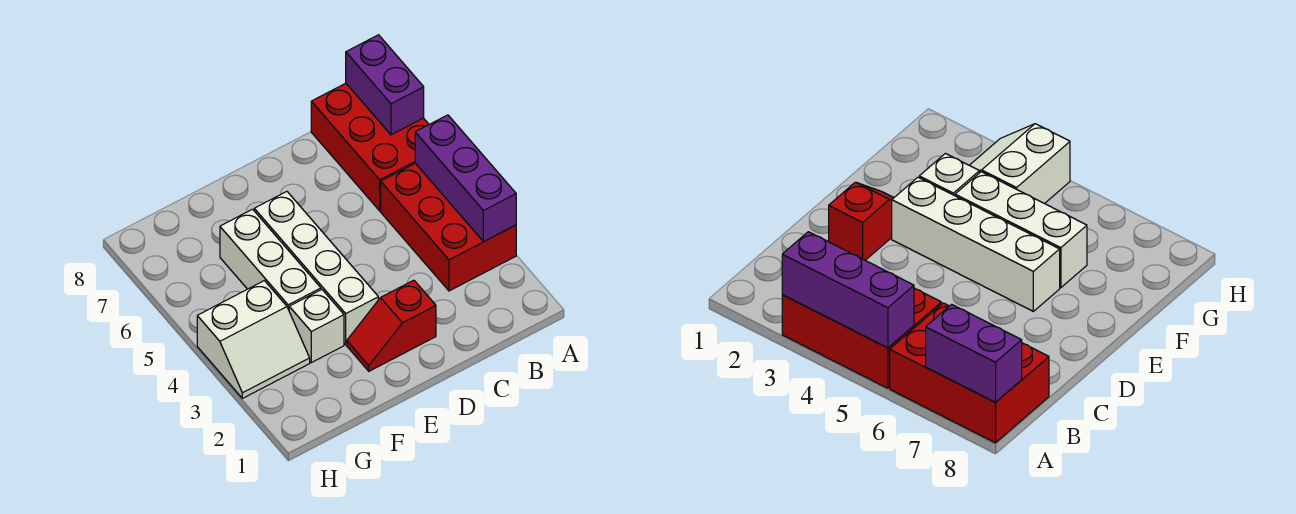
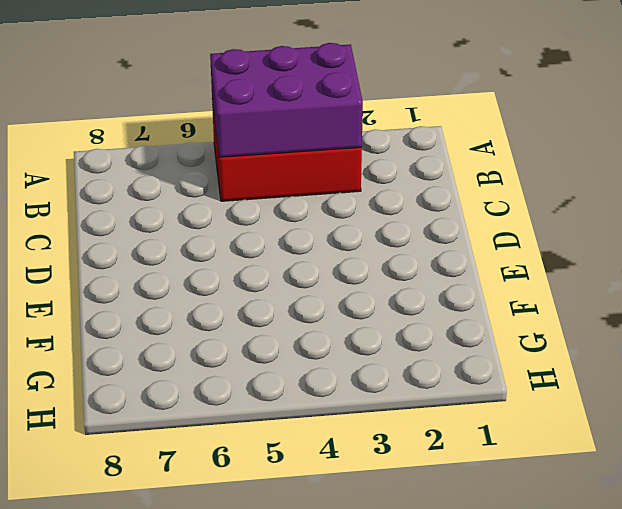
purple 2x3 brick [210,43,363,157] -> purple 1x3 brick [415,115,516,242]
none -> red 2x3 brick [311,83,429,211]
none -> red 1x2 slope [347,280,436,371]

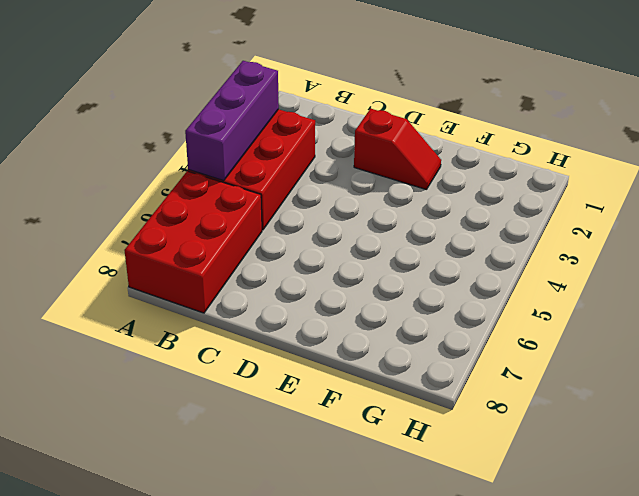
none -> white 1x4 brick [254,192,378,345]
none -> white 1x1 brick [289,290,344,363]

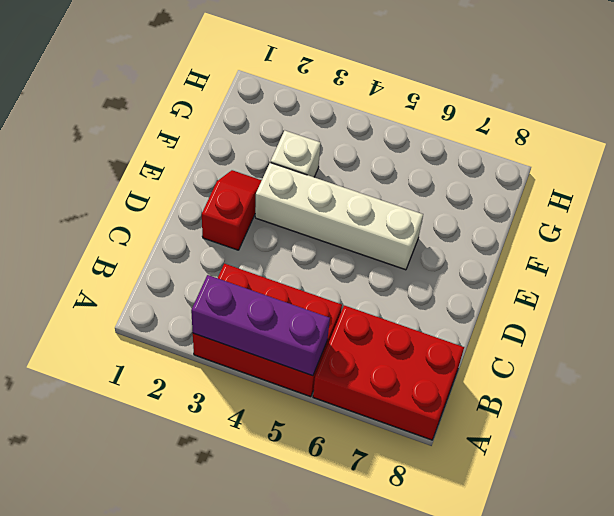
none -> white 1x3 brick [220,209,321,310]
none -> white 2x2 slope [197,281,310,398]

